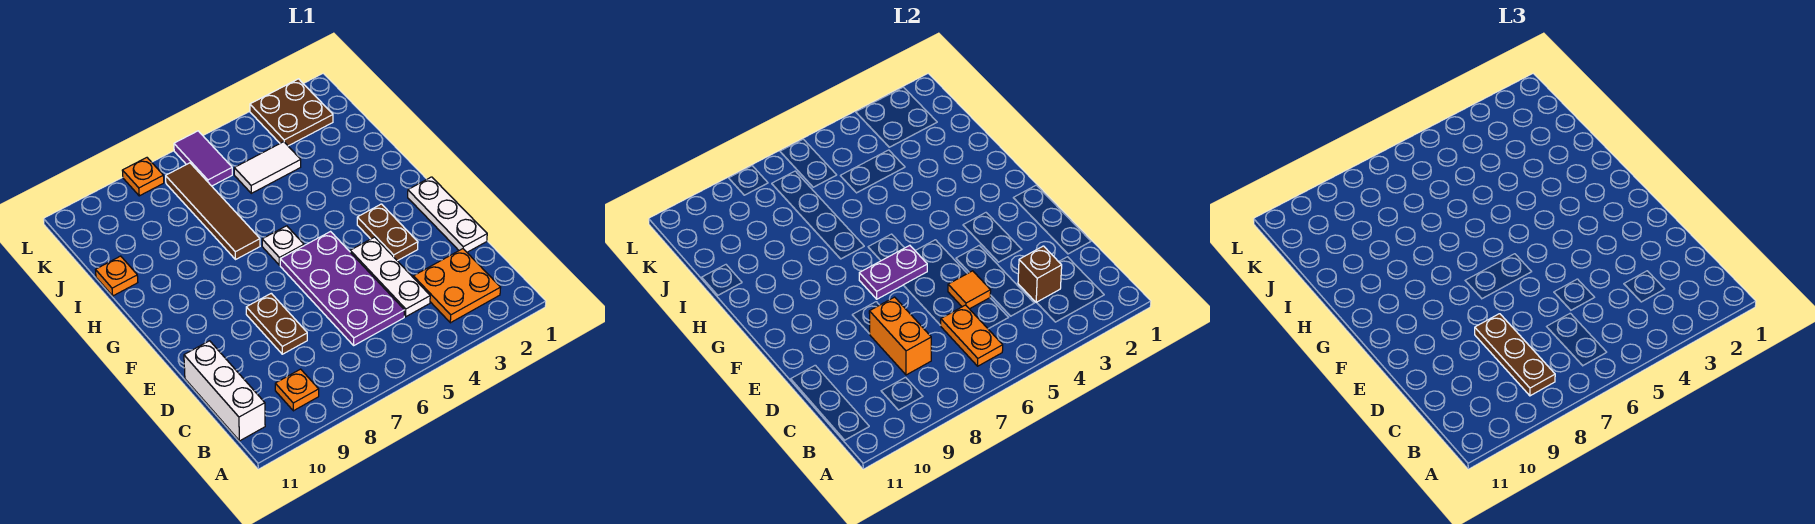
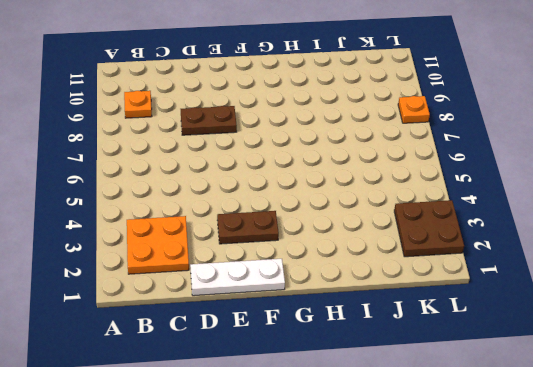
none -> white 1x3 brick [184,341,265,441]
none -> white 1x3 plate [350,237,430,317]
none -> purple 2x4 plate [280,232,405,345]

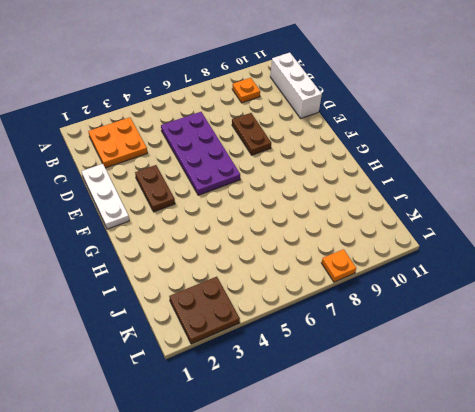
none -> white 1x3 plate [350,237,430,317]
none -> white 1x1 plate [262,226,304,265]
none -> brown 1x4 tile [166,163,260,259]

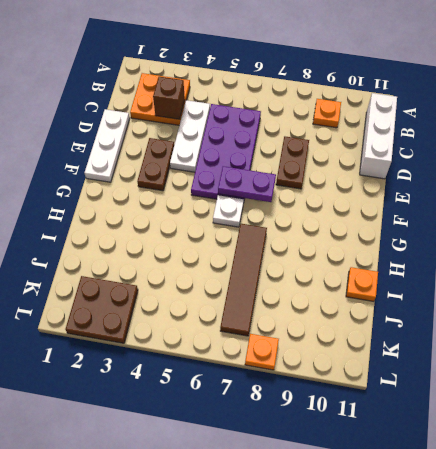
none -> white 1x2 tile [234,142,301,193]
none -> purple 1x2 tile [174,131,232,186]
none -> orange 1x2 plate [940,305,1003,366]

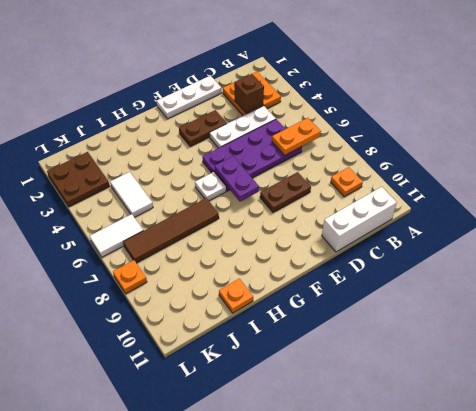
white 1x2 tile [90,214,143,257] -> purple 1x2 tile [174,131,232,186]
none -> orange 1x2 brick [869,297,931,375]
none -> orange 1x1 tile [948,271,991,309]
none -> brown 1x3 plate [1475,314,1555,396]

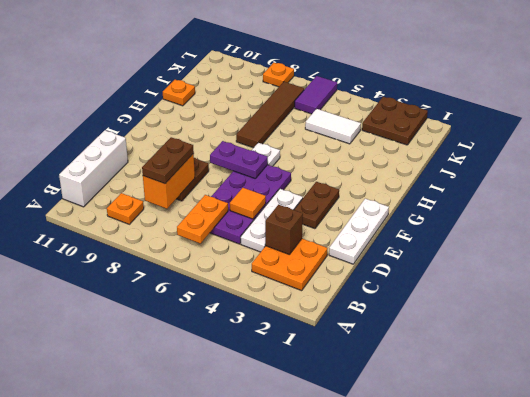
brown 1x2 plate [142,137,194,184] -> brown 1x3 plate [1475,314,1555,396]

